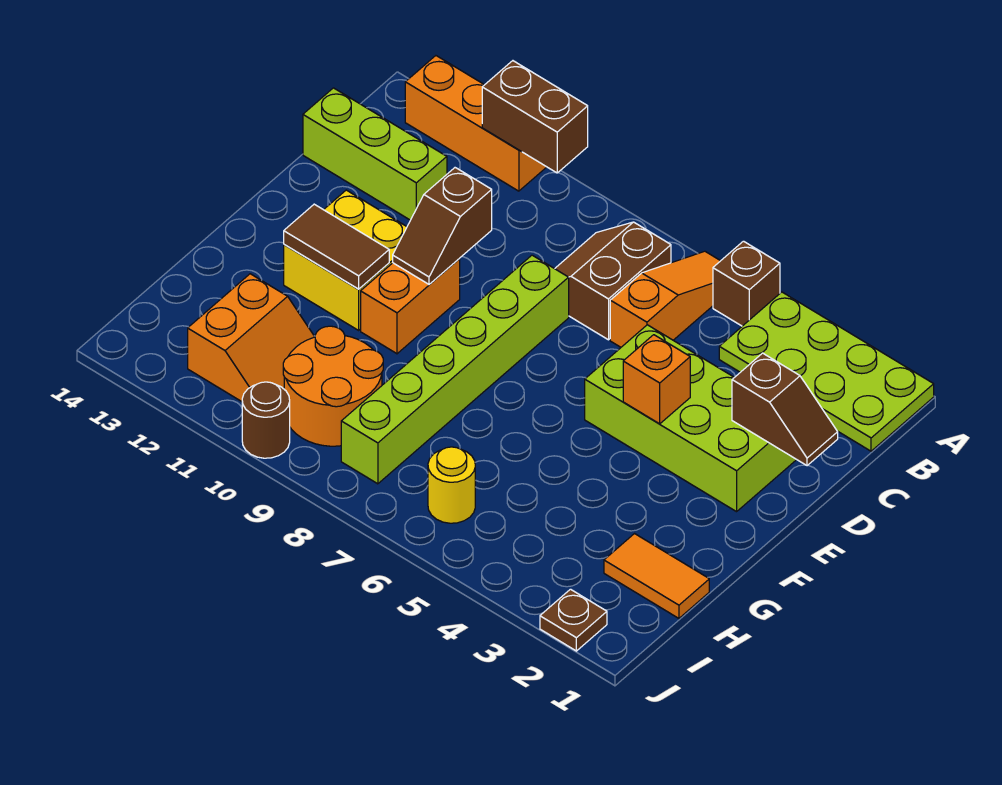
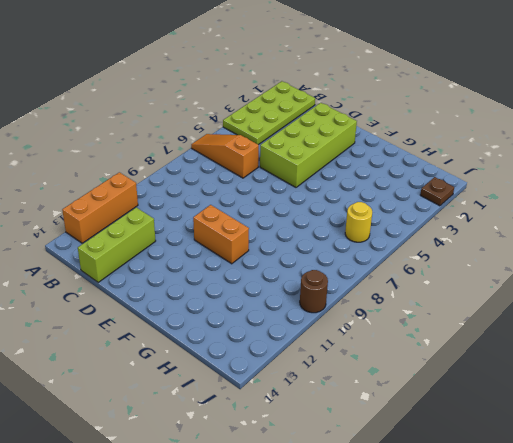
none -> brown 1x1 brick [713,241,780,326]
none -> brown 2x2 slope [555,222,671,340]
none -> lime 1x6 brick [341,255,569,484]

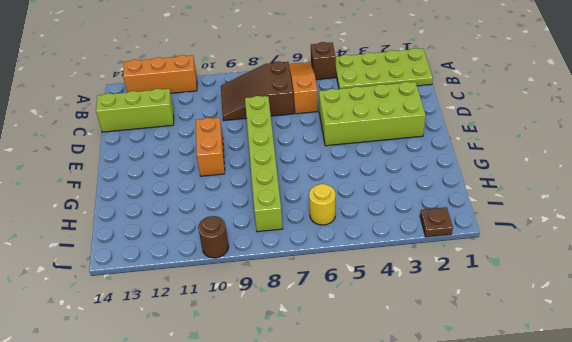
brown 2x3 slope [221,62,294,121] -> brown 2x2 slope [555,222,671,340]
none -> yellow 2x2 brick [284,190,407,330]
none -> orange 1x2 tile [604,534,709,618]
none -> orange 2x2 round brick [283,326,383,446]

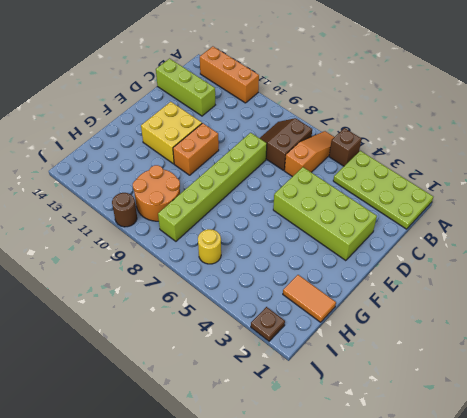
none -> orange 2x2 slope [188,274,315,402]
none -> brown 1x2 brick [482,61,588,173]
none -> brown 1x2 slope [732,353,838,466]

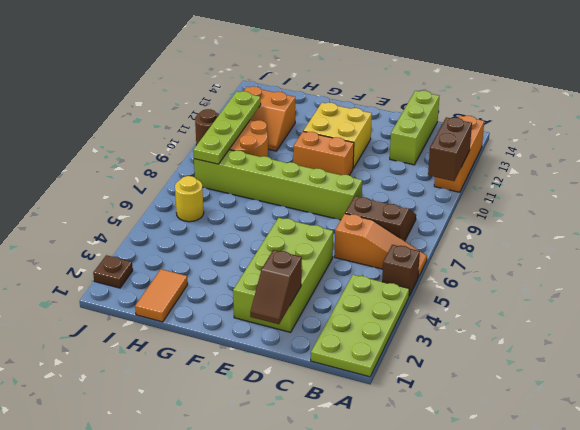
lime 1x4 plate [193,91,261,164] -> none
none -> brown 1x2 slope [393,168,492,284]
none -> orange 1x1 brick [623,335,690,424]
none -> brown 1x2 tile [284,204,389,289]

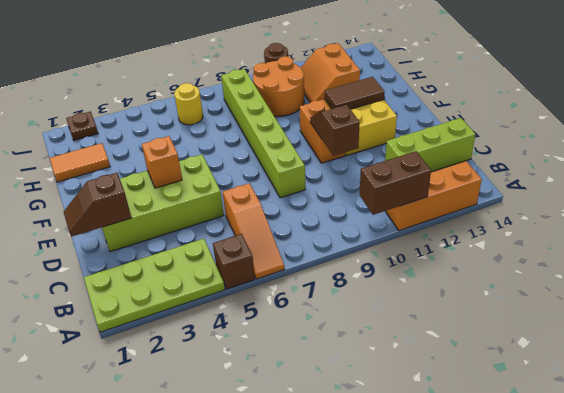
none -> brown 2x2 slope [555,222,671,340]

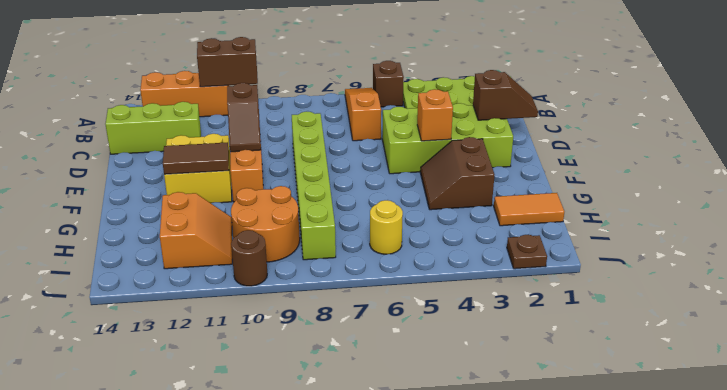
brown 2x2 slope [420,137,494,210] -> brown 2x2 slope moved to [555,222,671,340]

